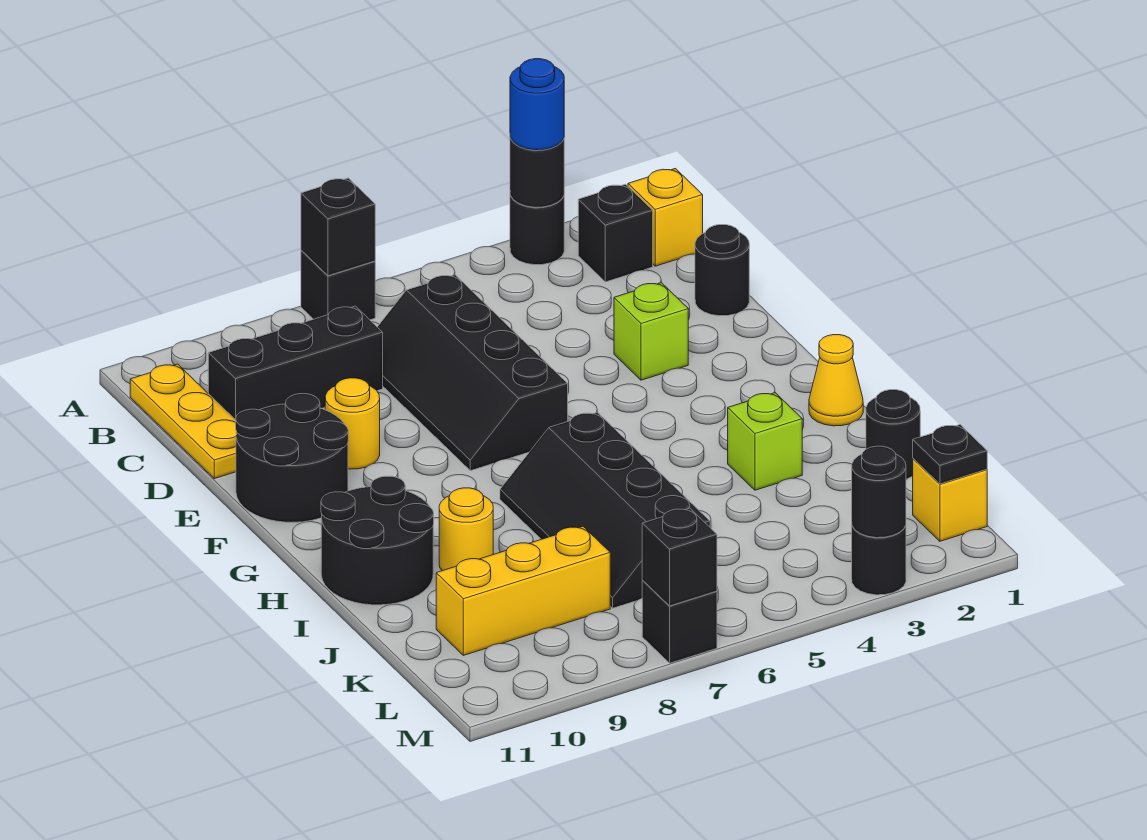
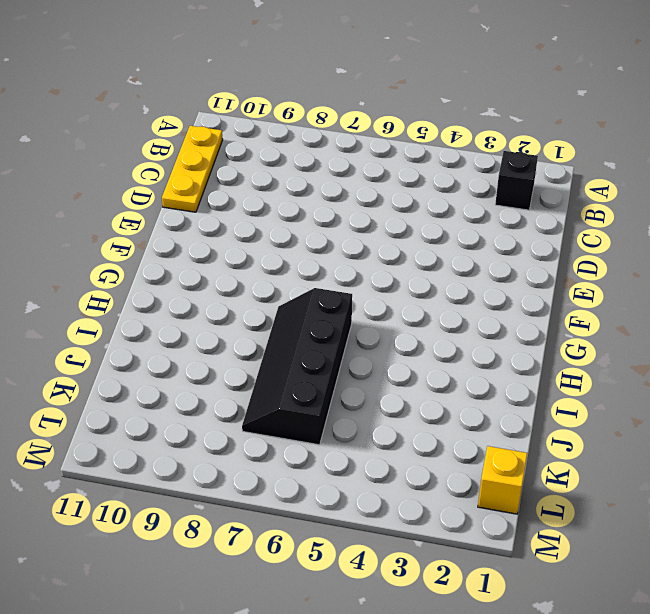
none -> black 1x1 round brick [510,195,564,265]
none -> black 1x1 brick [301,250,375,320]
none -> yellow 1x1 brick [628,169,703,266]

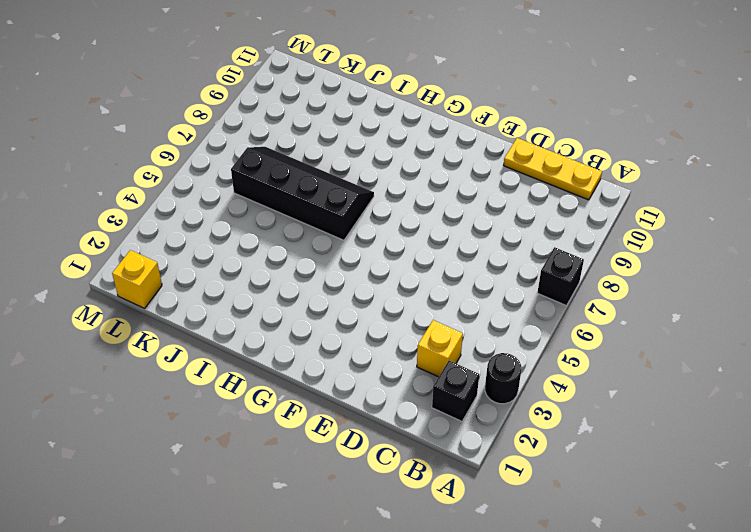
yellow 1x1 brick [417,320,463,377] -> yellow 1x1 brick moved to [628,169,703,266]
none -> black 2x4 slope [378,275,568,471]
none -> black 1x3 brick [208,306,383,420]
none -> black 1x1 round brick [695,225,749,316]

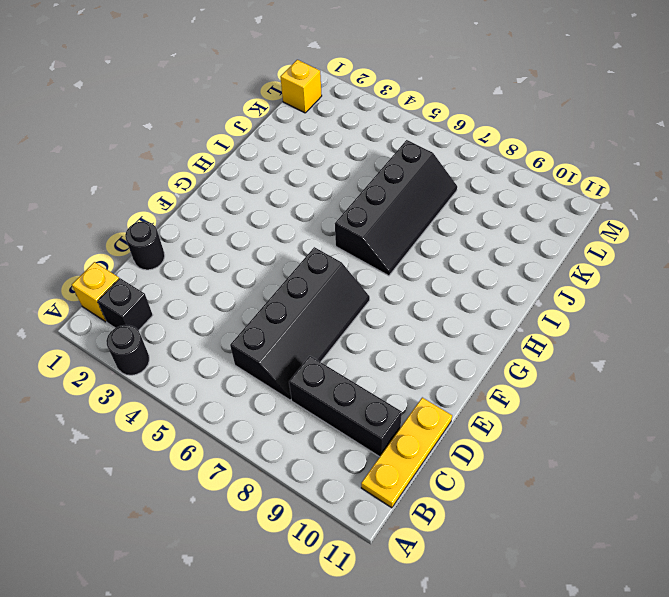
none -> black 1x1 brick [301,250,375,320]
none -> lime 1x1 brick [614,283,688,380]
none -> yellow 1x1 round brick [325,378,380,469]

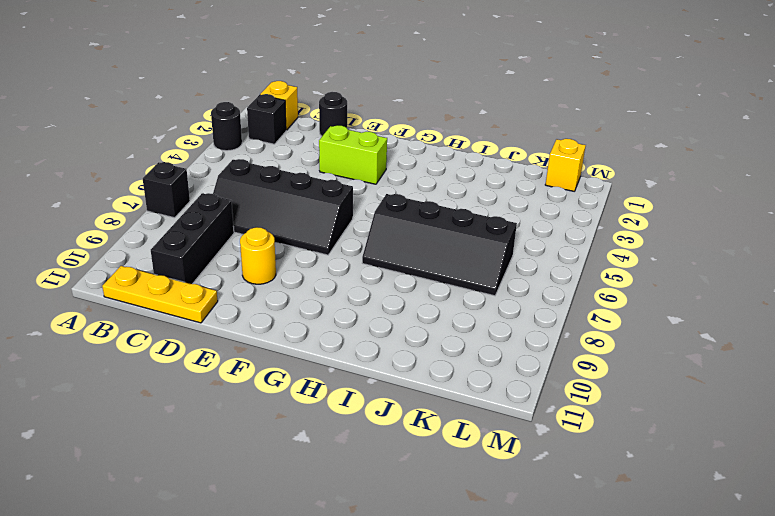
lime 1x2 brick [319,125,387,184] -> lime 1x1 brick [614,283,688,380]
none -> black 2x2 round brick [236,394,348,522]
none -> yellow 1x1 cone [809,335,863,426]
none -> black 2x2 round brick [321,476,434,605]

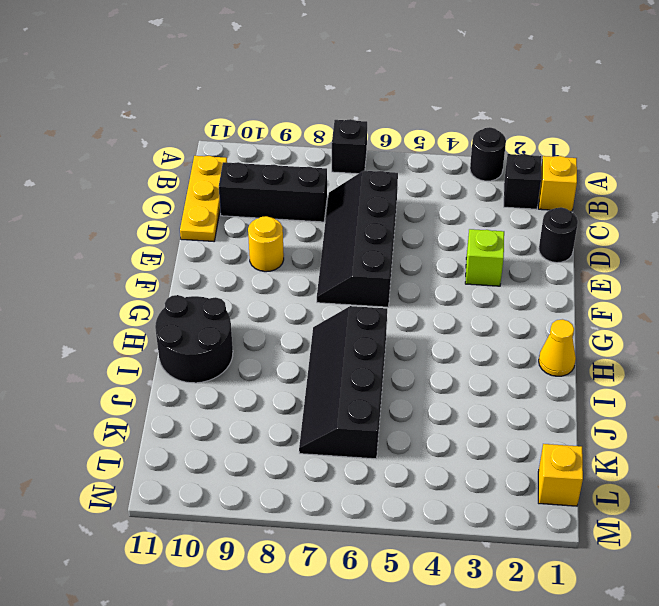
none -> black 2x2 round brick [236,394,348,522]
none -> lime 1x1 brick [728,393,802,490]
none -> yellow 1x1 round brick [439,488,493,571]

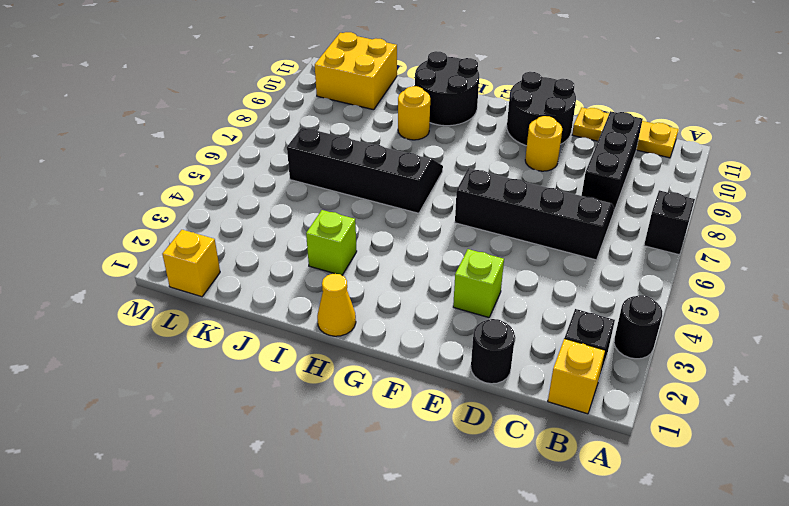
yellow 2x2 brick [315,32,397,110] -> yellow 1x3 brick [436,526,610,655]
none -> black 1x1 round brick [866,390,920,479]
none -> black 1x1 round brick [852,525,906,595]
none -> black 1x1 brick [642,581,717,663]

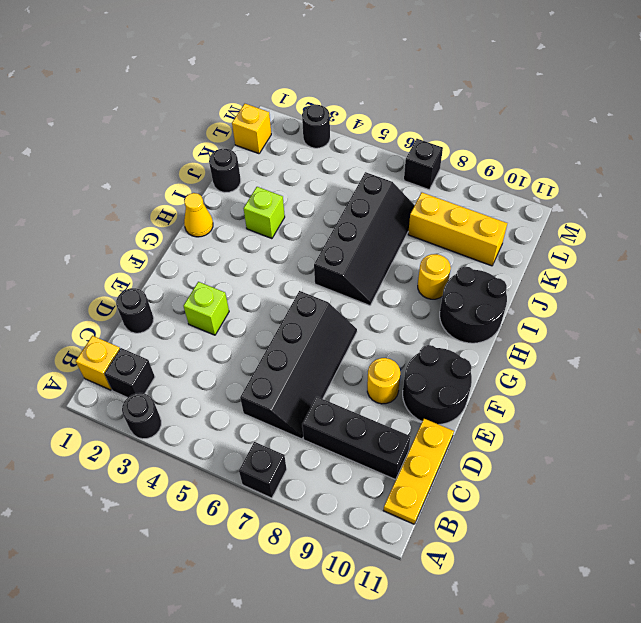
none -> black 1x1 round brick [510,138,564,207]
none -> black 1x1 brick [301,178,375,276]
none -> black 1x1 plate [913,425,987,484]

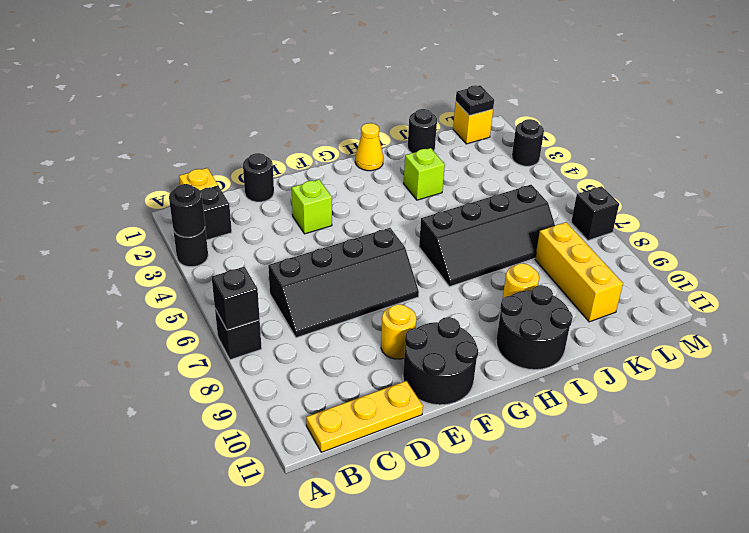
none -> black 1x3 brick [208,306,383,420]
none -> black 1x1 round brick [852,446,906,538]
none -> black 1x1 brick [642,508,717,606]

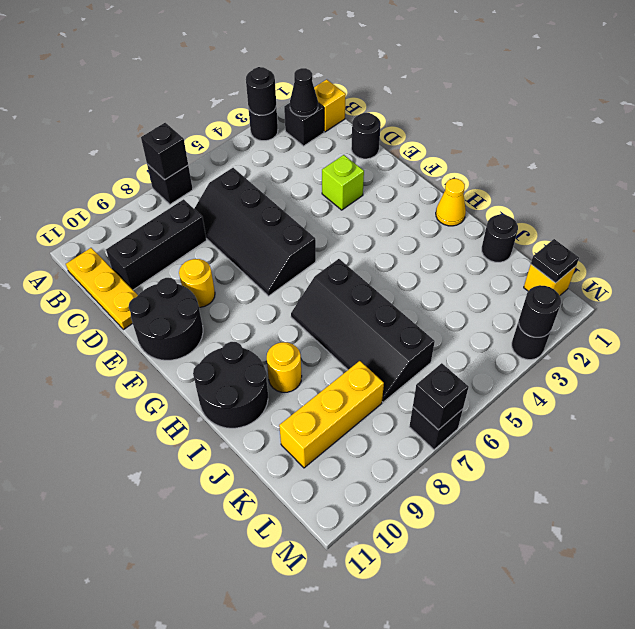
black 1x1 cone [290,68,318,116] -> none
none -> lime 1x1 brick [728,393,802,490]
none -> blue 1x1 round brick [510,59,564,150]

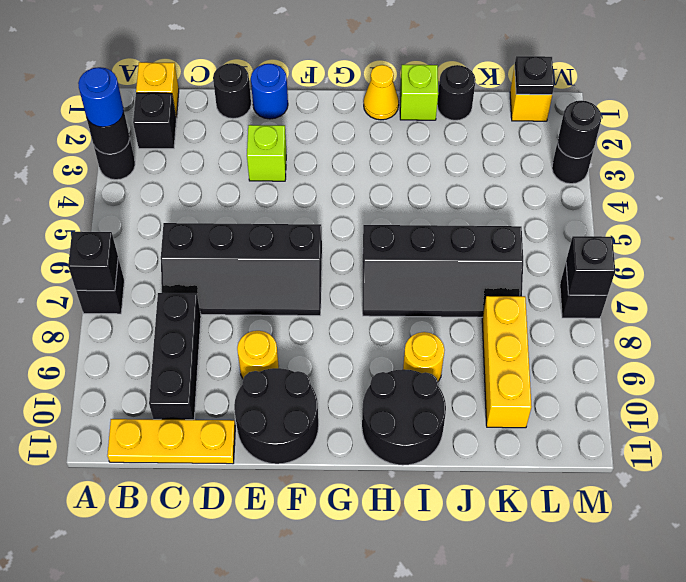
blue 1x1 round brick [251,64,288,119] -> none
lime 1x1 brick [400,65,438,120] -> lime 1x1 brick moved to [728,393,802,490]

